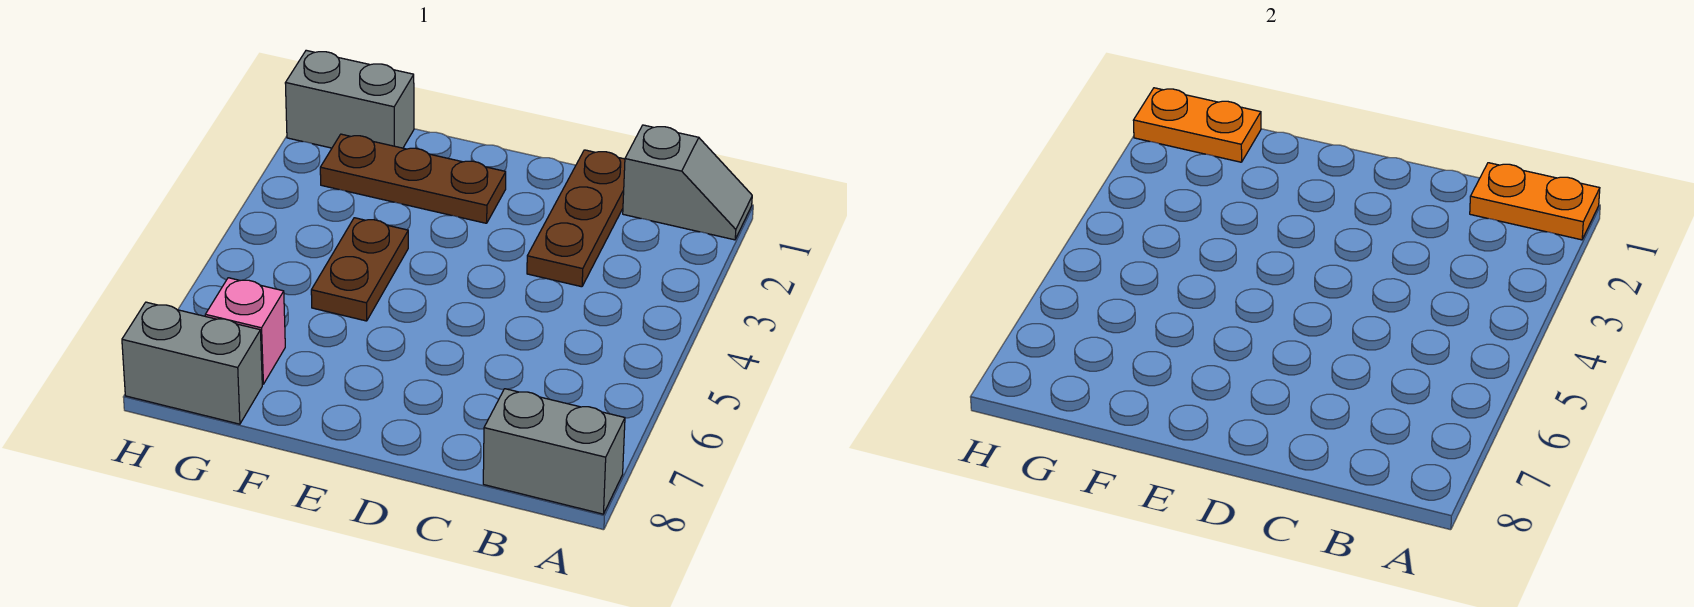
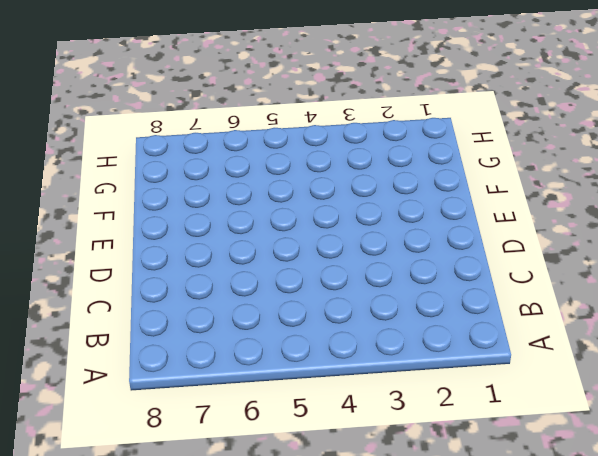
none -> grey 1x2 slope [623,125,752,240]
none -> grey 1x2 brick [483,389,625,514]

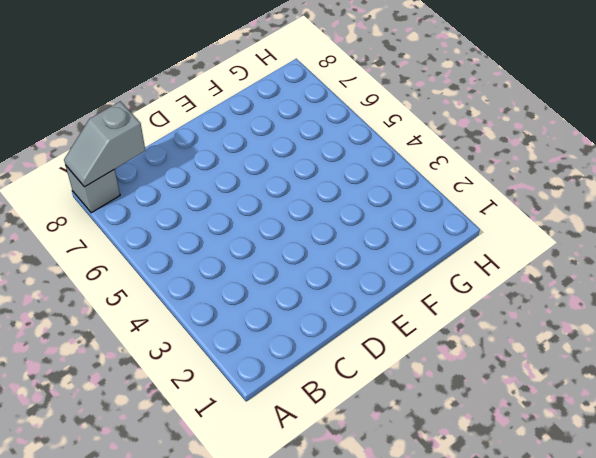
grey 1x1 brick [65,165,120,213] -> grey 1x2 brick [483,389,625,514]
grey 1x2 slope [64,101,146,187] -> grey 1x2 slope moved to [623,125,752,240]
none -> brown 1x3 plate [527,150,625,287]
none -> brown 1x3 plate [320,134,506,223]

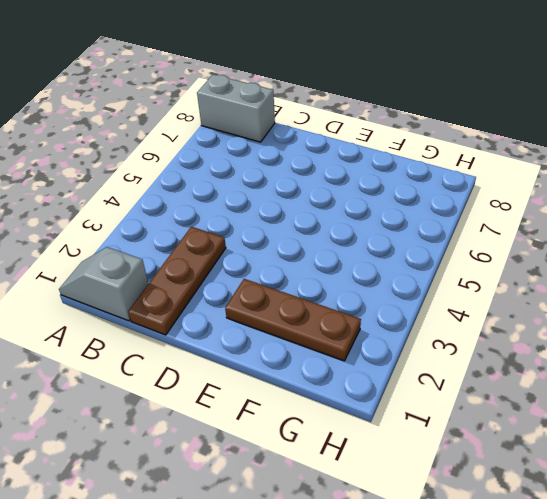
none -> brown 1x2 plate [311,218,408,321]
none -> grey 1x2 brick [285,50,414,148]

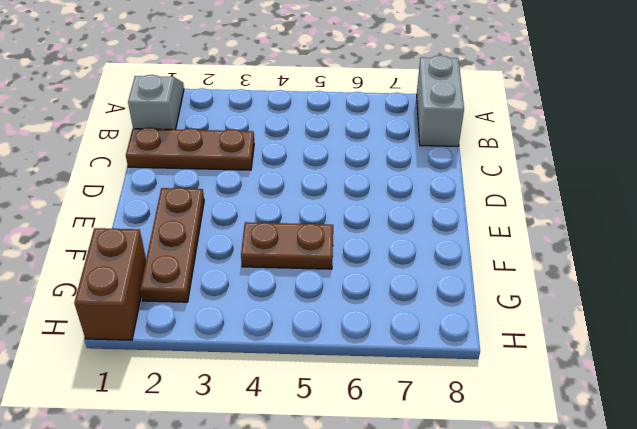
brown 1x2 brick [74,228,146,340] -> grey 1x2 brick [285,50,414,148]
none -> pink 1x1 brick [205,278,285,384]
none -> grey 1x2 brick [122,302,262,424]

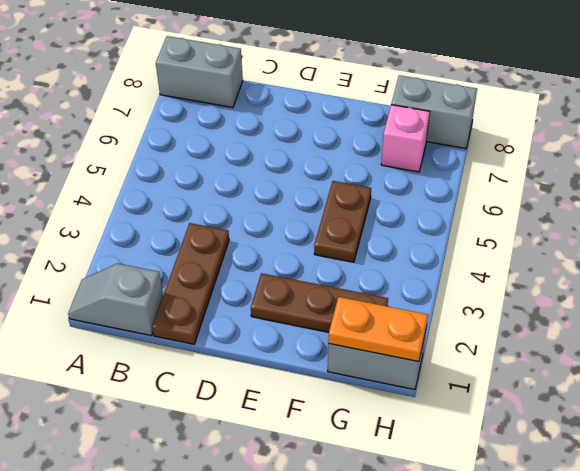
none -> orange 1x2 plate [1470,163,1600,240]

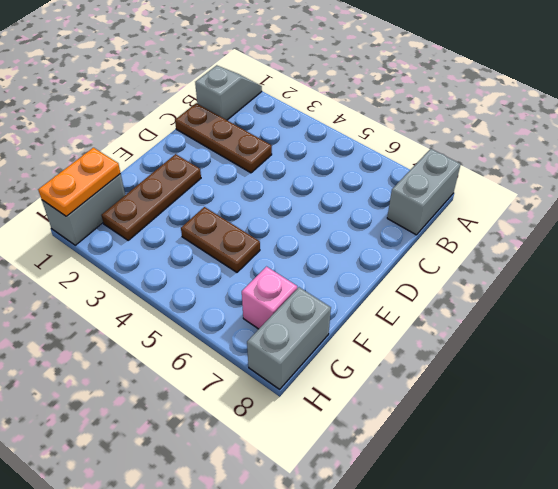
none -> orange 1x2 plate [1470,163,1600,240]

